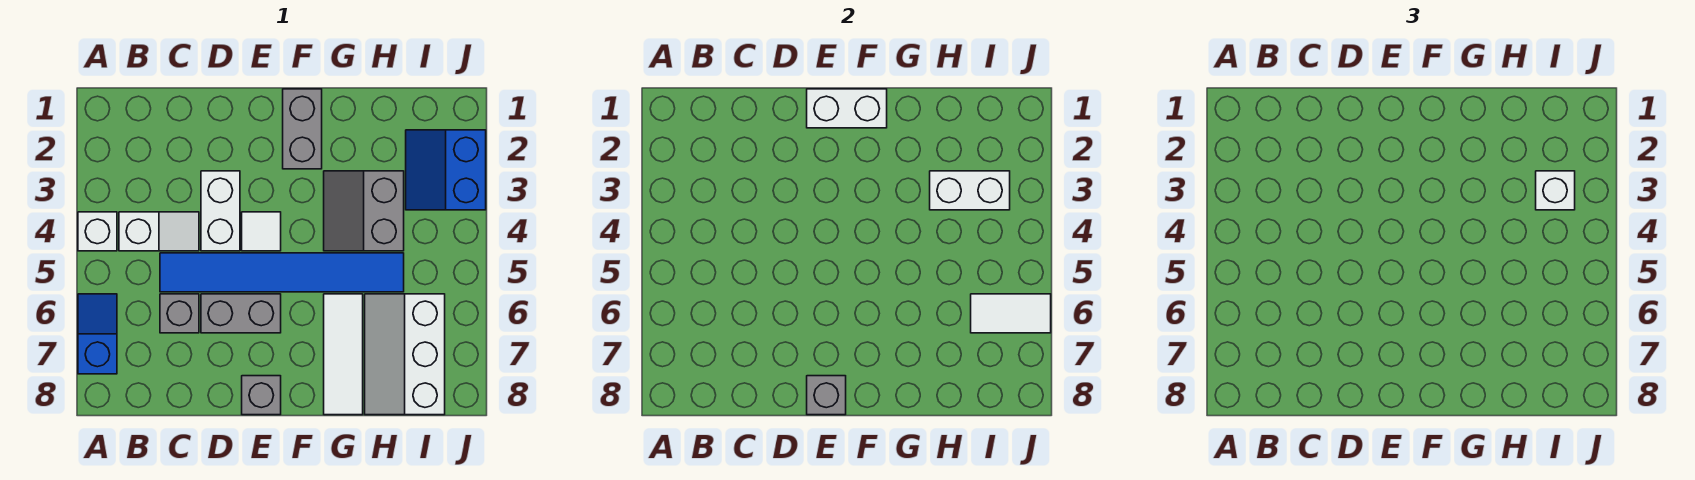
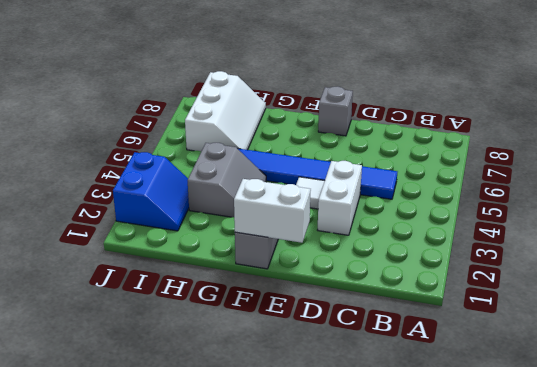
none -> white 1x1 brick [78,212,117,251]
none -> blue 1x2 slope [78,294,117,374]
none -> white 1x2 slope [119,212,199,251]

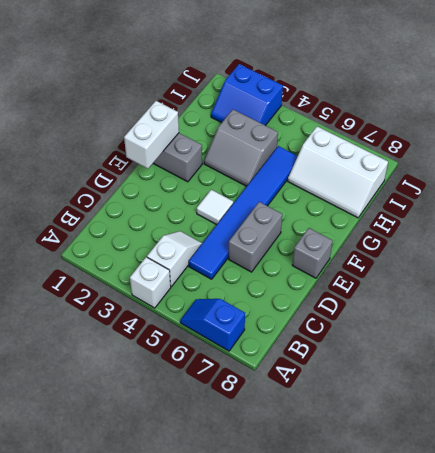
none -> grey 1x1 brick [160,294,199,333]
none -> white 1x2 brick [201,171,240,251]
none -> white 1x3 tile [324,294,363,415]

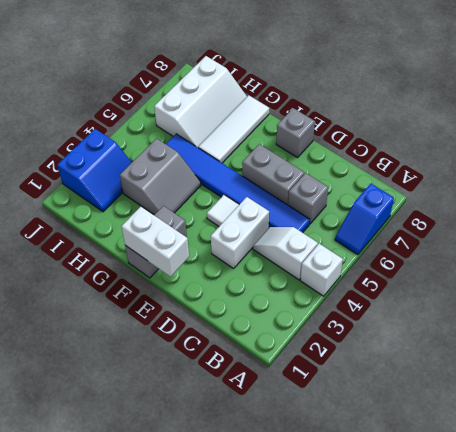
none -> grey 1x1 brick [807,376,846,415]
none -> white 1x2 brick [930,171,1010,210]
none -> white 1x2 tile [971,294,1051,333]

